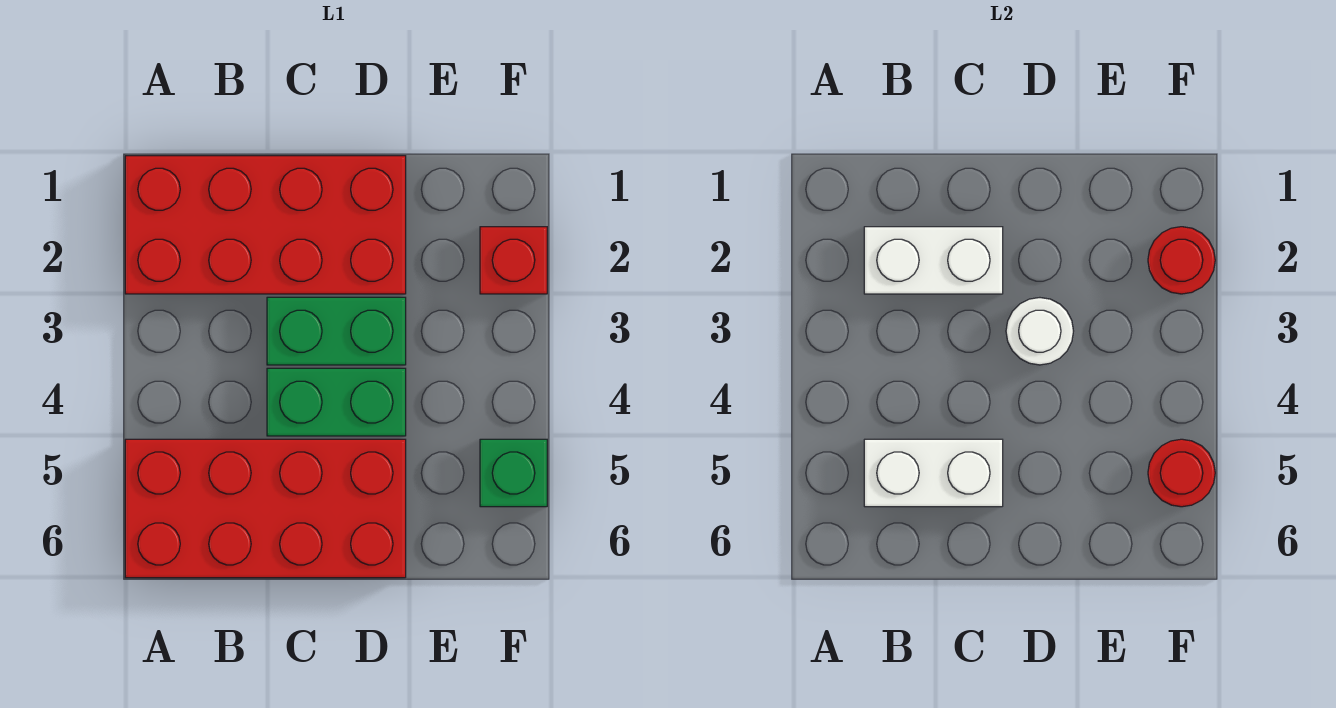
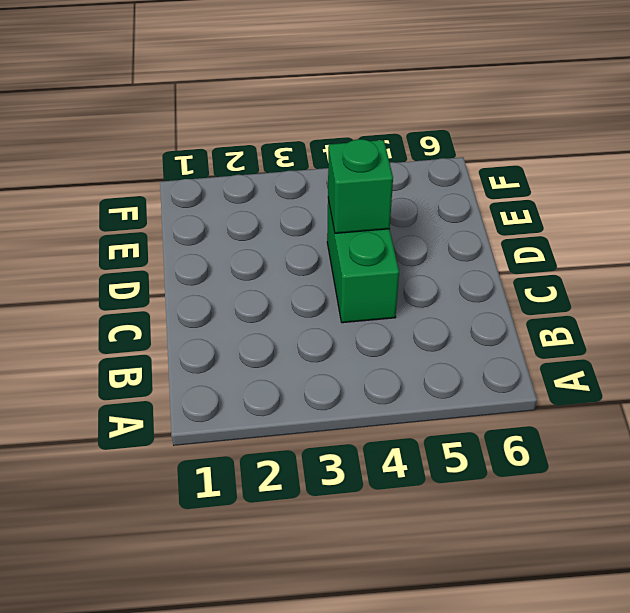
green 1x1 brick [328,139,393,233] -> green 1x1 brick moved to [480,439,547,507]
none -> red 2x4 brick [125,156,406,294]
none -> red 2x4 brick [125,439,406,578]

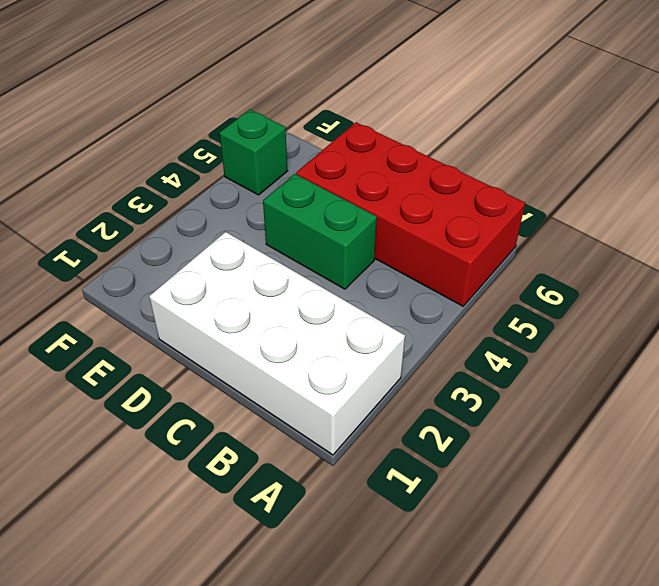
white 2x4 brick [149,232,405,455] -> red 2x4 brick [125,156,406,294]
none -> green 1x2 brick [267,297,406,365]
none -> red 1x1 brick [480,227,547,294]

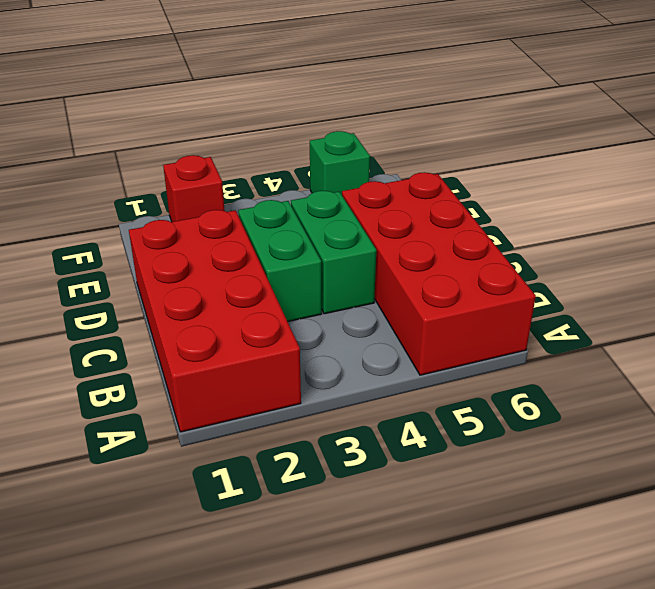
none -> white 1x2 brick [864,227,1003,294]
none -> white 1x2 brick [864,439,1003,507]

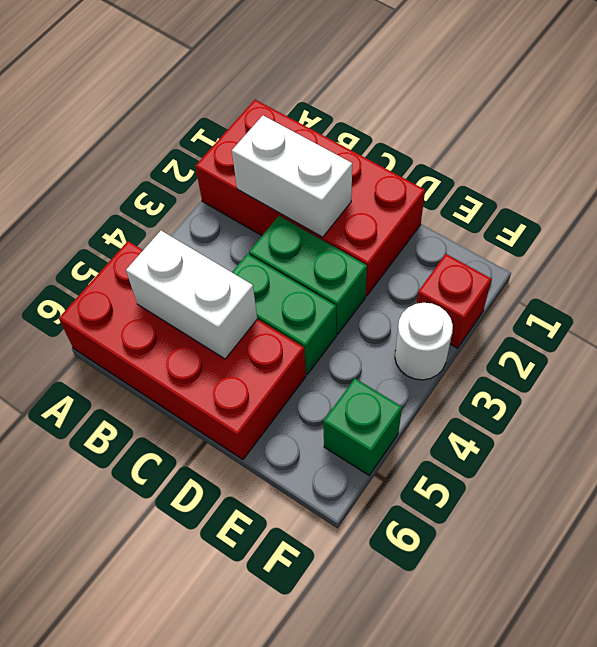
white 1x1 round brick [395,303,453,380] -> white 1x1 round brick moved to [1006,298,1073,365]
none -> red 1x1 round brick [1148,227,1215,294]
none -> red 1x1 round brick [1148,439,1215,507]

